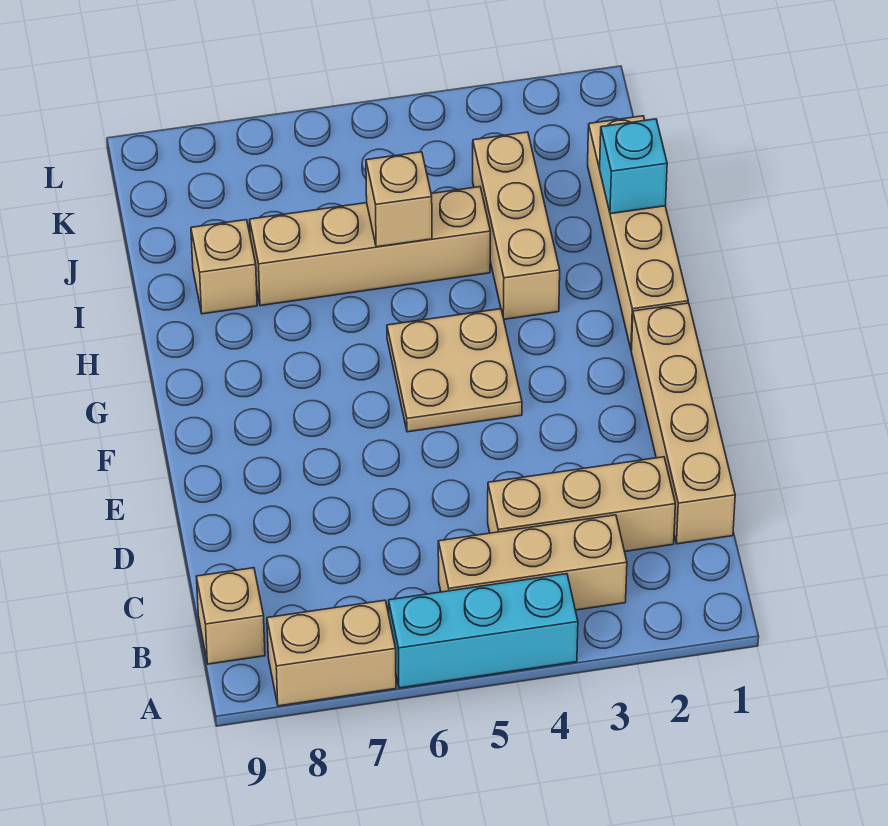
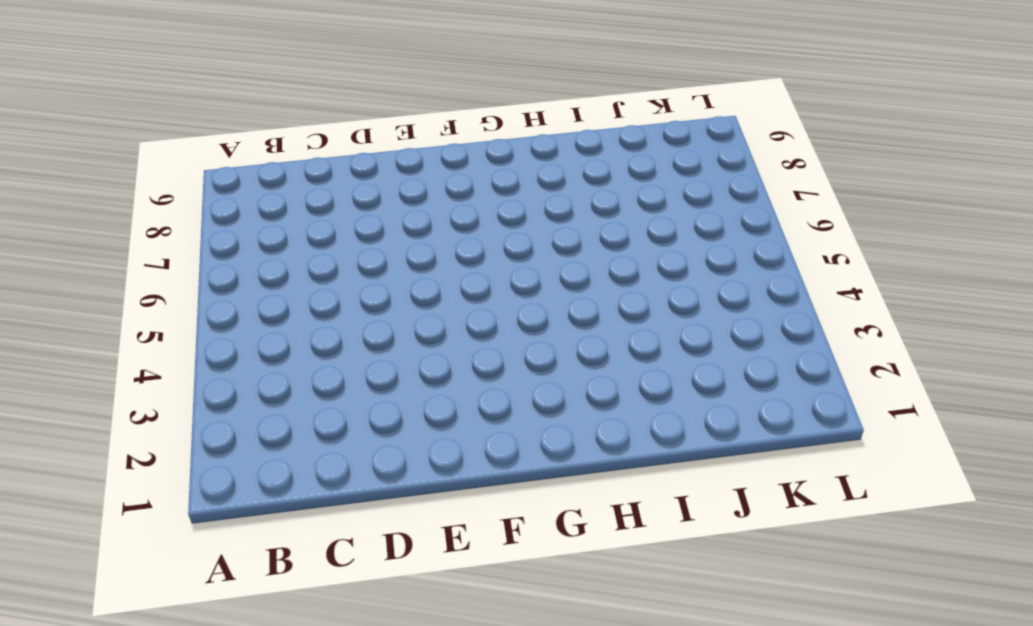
none -> cyan 1x3 brick [389,574,578,688]
none -> tan 1x2 brick [267,600,396,706]
none -> tan 1x3 brick [438,515,627,610]

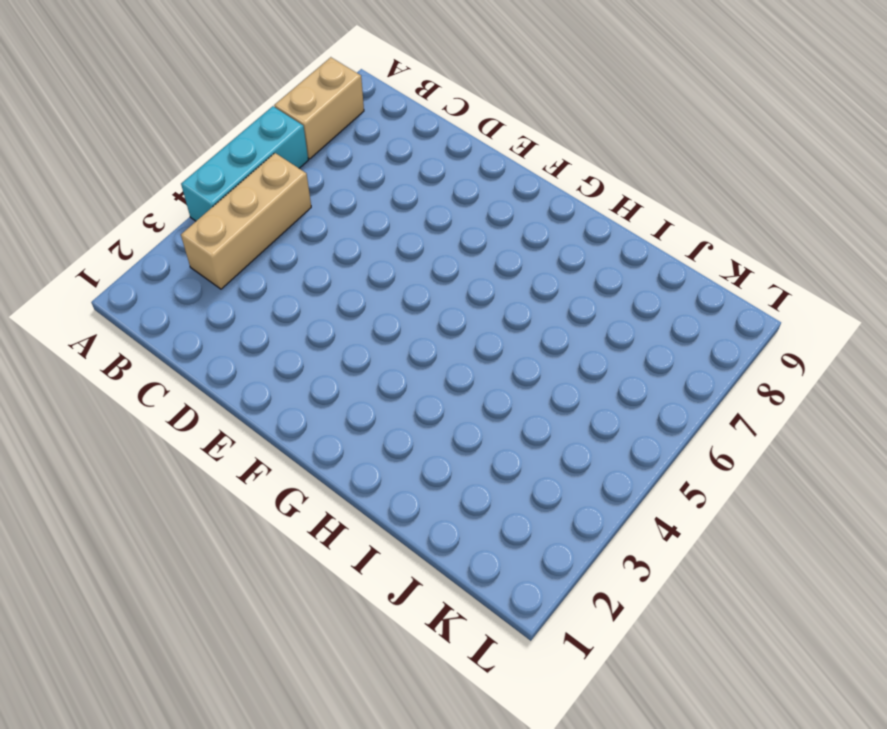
none -> tan 1x1 brick [196,568,265,664]
none -> tan 1x4 brick [631,303,735,544]
none -> tan 1x3 brick [488,457,675,552]

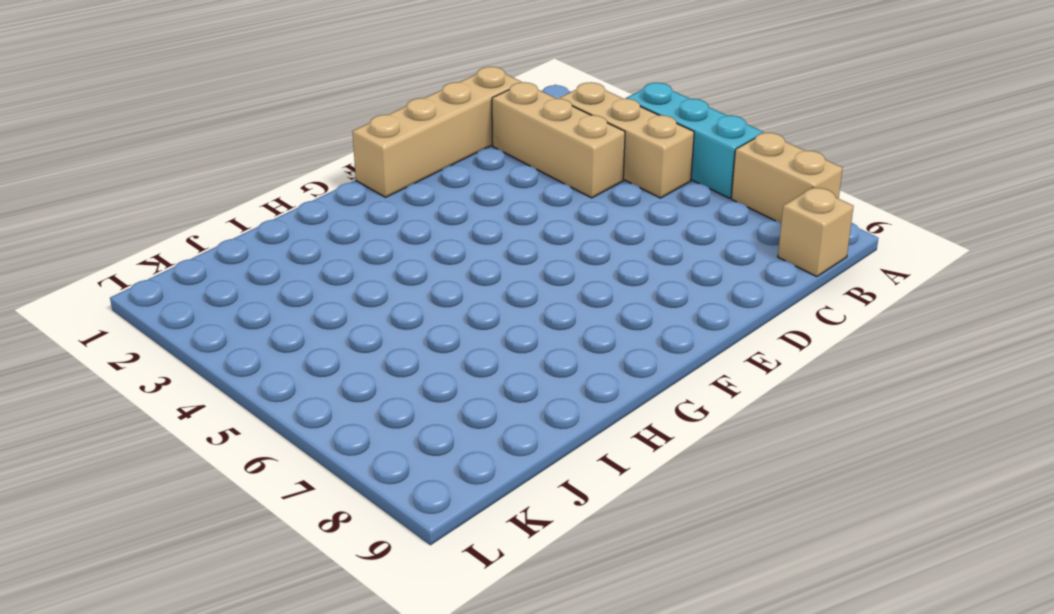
none -> tan 2x2 plate [387,309,522,432]
none -> tan 1x4 brick [588,116,688,350]
none -> tan 1x3 brick [473,132,560,319]

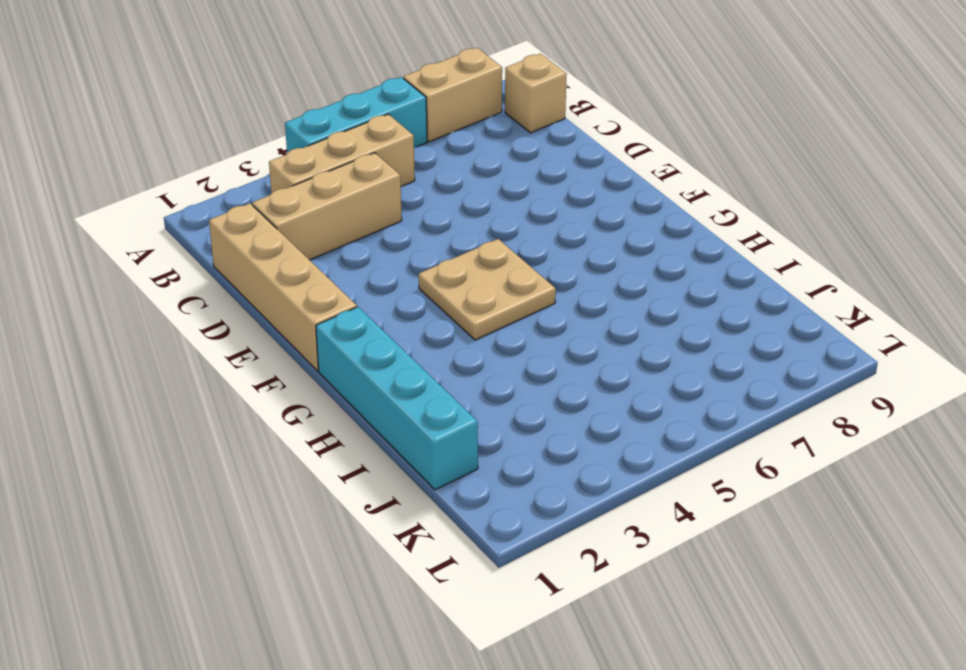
cyan 1x4 brick [316,307,478,490] -> tan 1x4 brick [588,116,688,350]
none -> tan 1x3 brick [473,132,560,319]
none -> tan 1x4 brick [250,187,490,306]
none -> tan 1x1 brick [191,220,257,314]

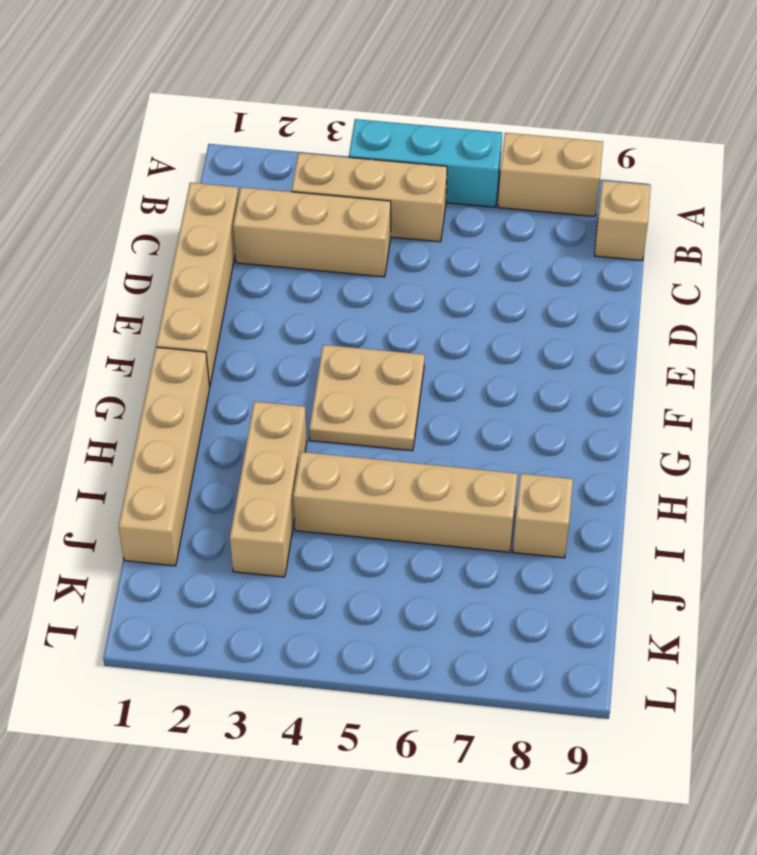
none -> cyan 1x1 brick [600,119,667,214]
none -> tan 1x1 brick [366,152,432,247]

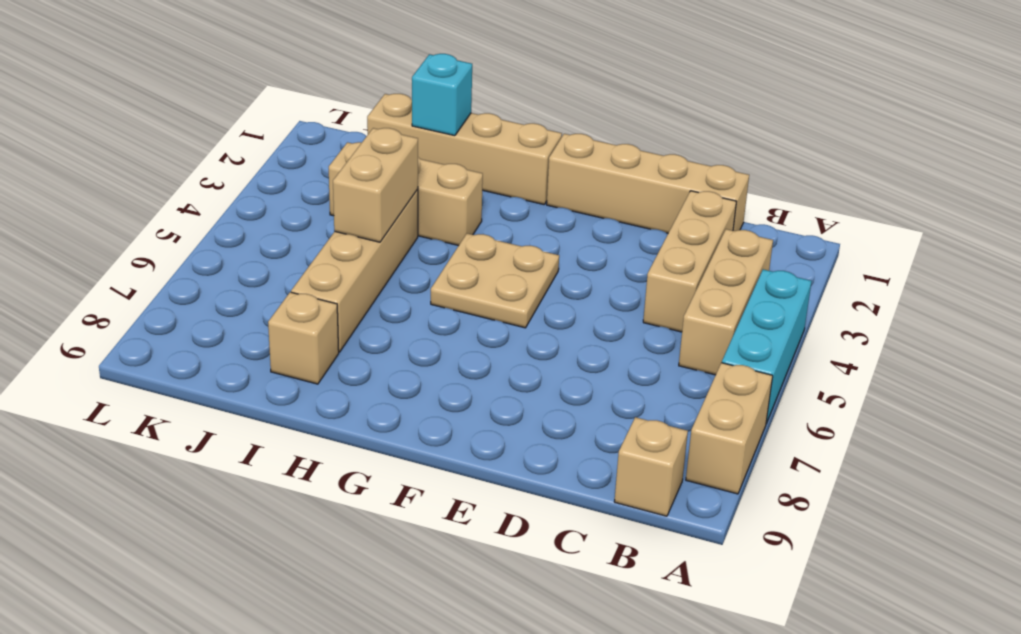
tan 1x2 brick [333,128,418,242] -> tan 1x1 brick [366,152,432,247]

